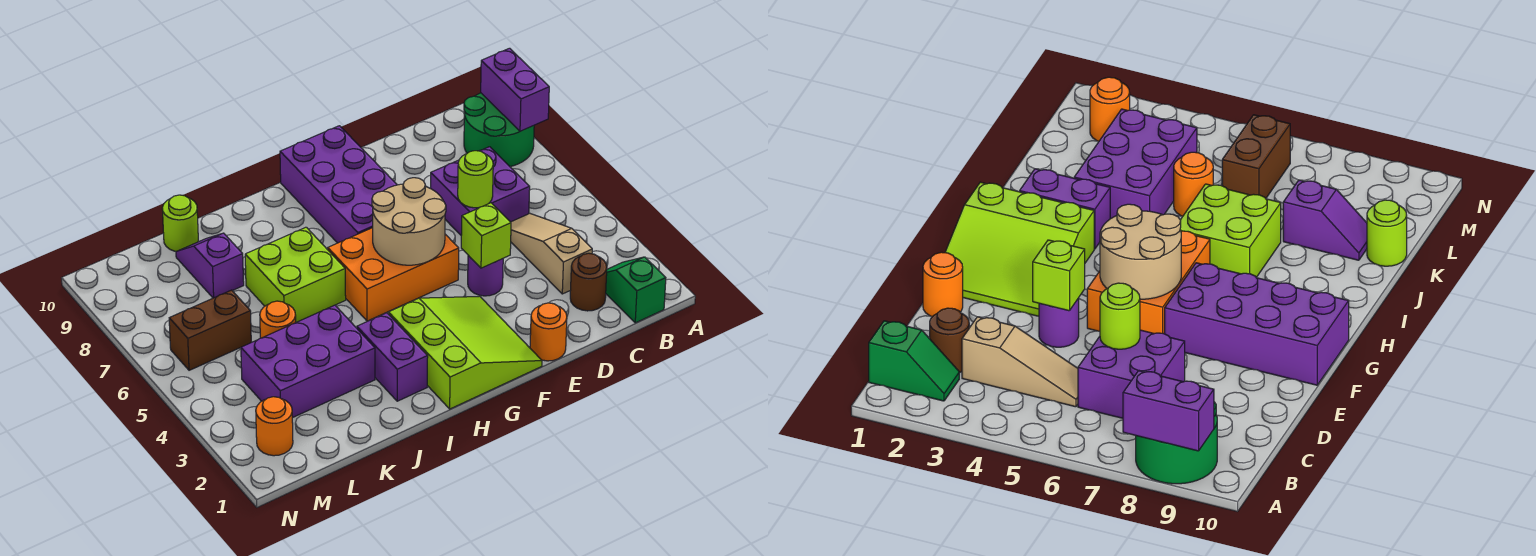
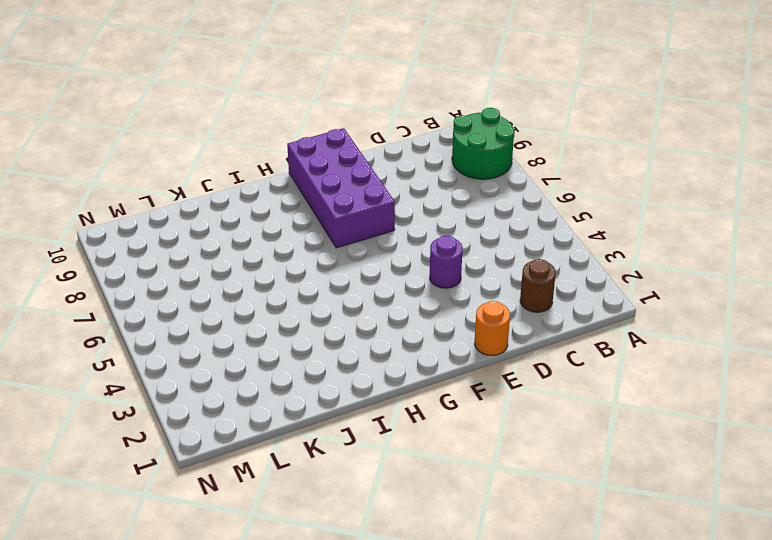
none -> green 1x2 slope [606,257,666,323]
none -> tan 1x3 slope [511,214,592,294]
none -> purple 2x2 brick [431,147,530,235]

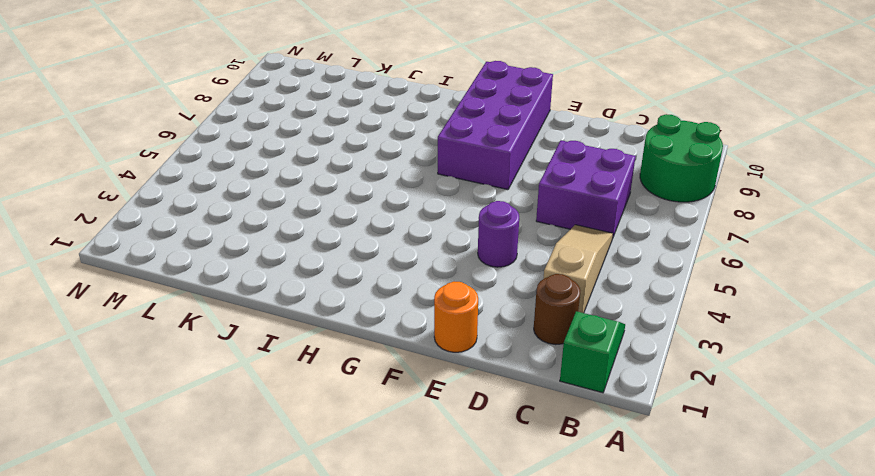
none -> lime 3x3 slope [389,296,542,409]
none -> orange 2x3 brick [328,228,459,321]
none -> purple 1x2 brick [357,313,428,401]

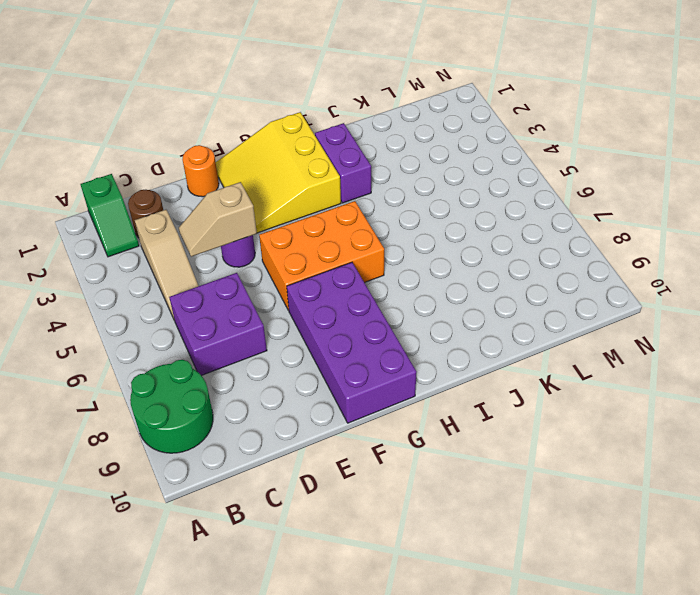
tan 1x2 slope [179,182,257,257] -> lime 1x1 brick [461,203,511,268]
yellow 3x3 slope [216,112,341,233] -> lime 3x3 slope [389,296,542,409]
none -> lime 2x2 brick [245,227,346,322]
none -> purple 2x3 brick [241,305,375,418]
none -> orange 1x1 round brick [260,301,296,338]

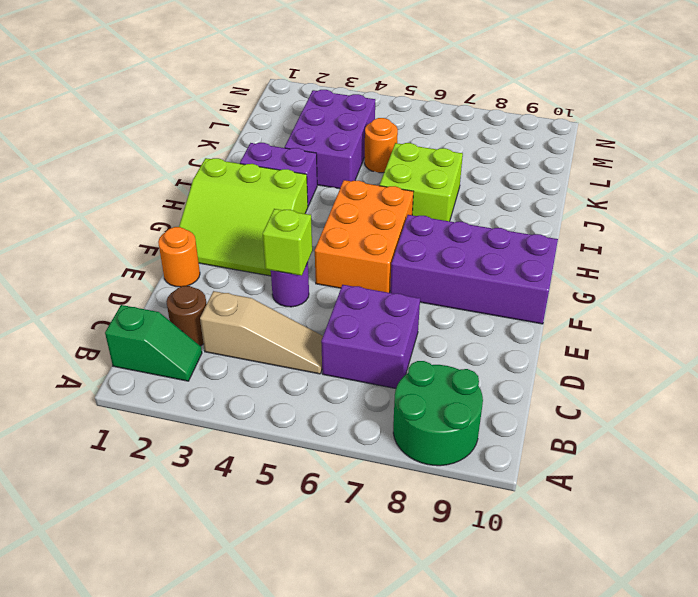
none -> purple 1x2 slope [176,233,244,298]
none -> lime 1x1 round brick [162,195,198,251]
none -> brown 1x2 brick [169,290,251,370]

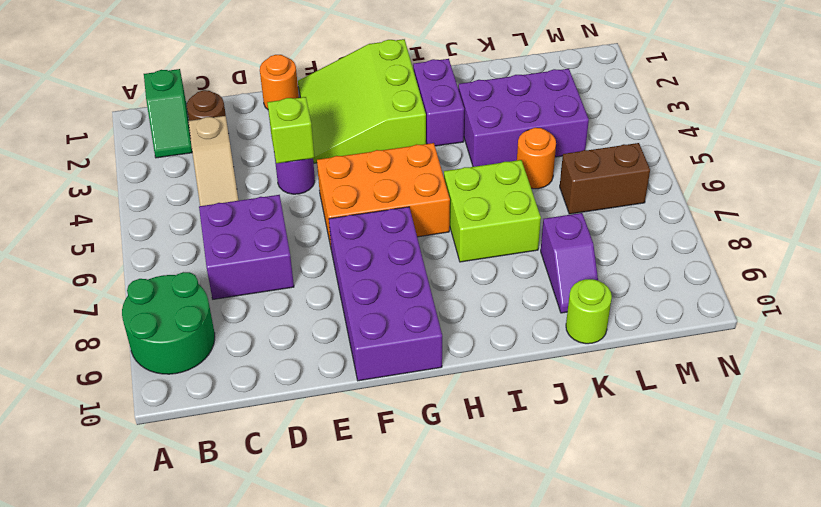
none -> orange 1x1 round brick [256,397,293,456]
none -> purple 1x2 brick [481,48,549,131]
none -> lime 1x1 round brick [458,151,493,208]

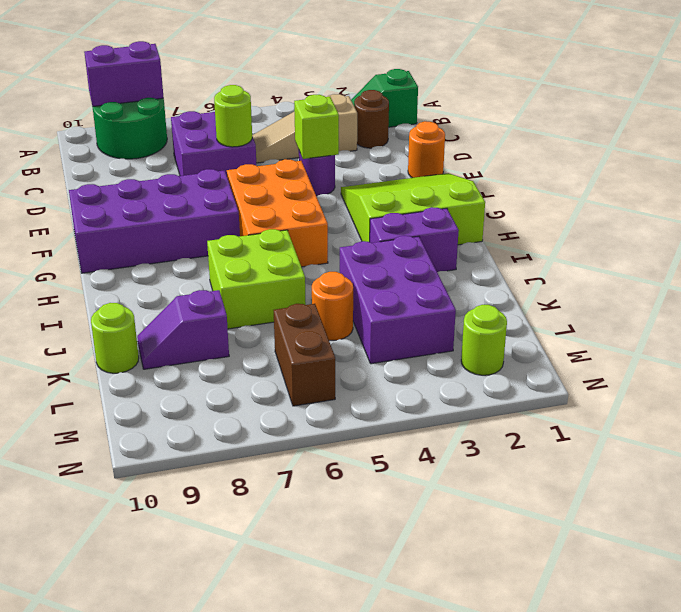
lime 1x1 round brick [461,305,507,375] -> orange 1x1 round brick [256,397,293,456]
none -> tan 2x2 round brick [372,178,446,265]

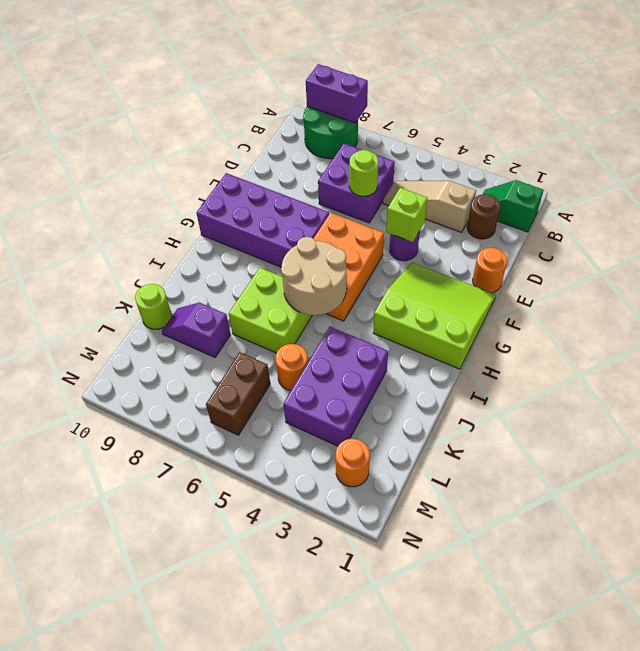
tan 2x2 round brick [281,237,347,315] -> tan 2x2 round brick moved to [372,178,446,265]
none -> purple 1x2 brick [357,313,428,401]

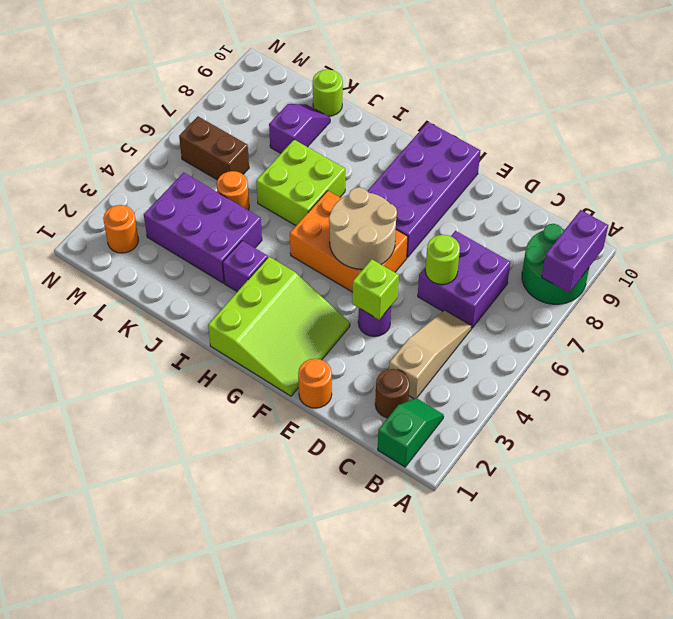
purple 1x1 brick [223,241,268,292] -> purple 1x2 brick [357,313,428,401]

